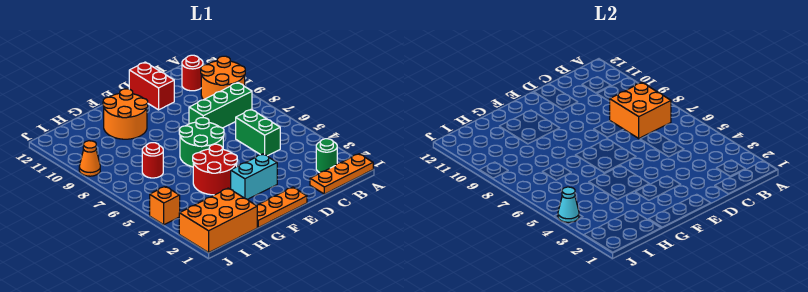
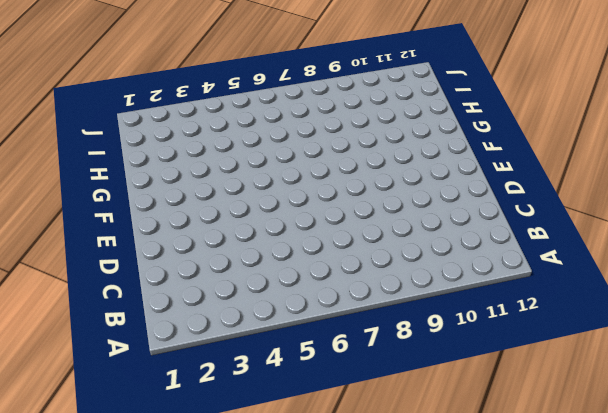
none -> orange 1x3 plate [310,154,373,194]
none -> orange 2x2 round brick [201,56,245,100]
none -> green 1x1 round brick [316,139,337,173]

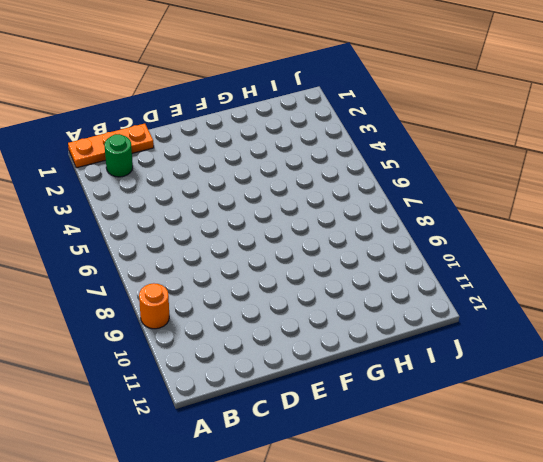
orange 1x1 round brick [139,284,169,329] -> orange 2x2 round brick [201,56,245,100]
none -> green 1x3 brick [189,83,252,128]
none -> red 1x1 round brick [182,55,203,91]
none -> green 1x2 brick [236,109,280,156]

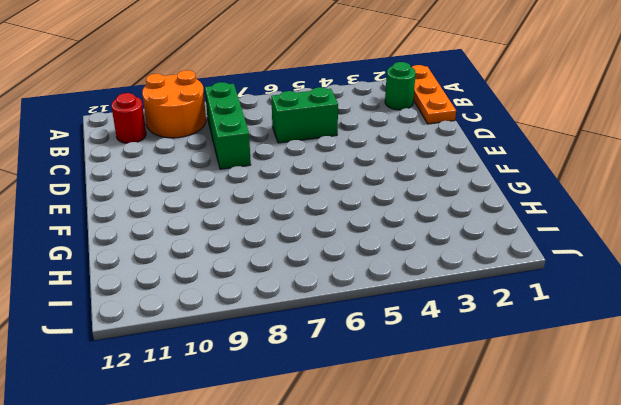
none -> red 1x2 brick [129,62,174,110]
none -> orange 1x3 plate [256,187,307,228]
none -> cyan 1x2 brick [231,154,277,199]

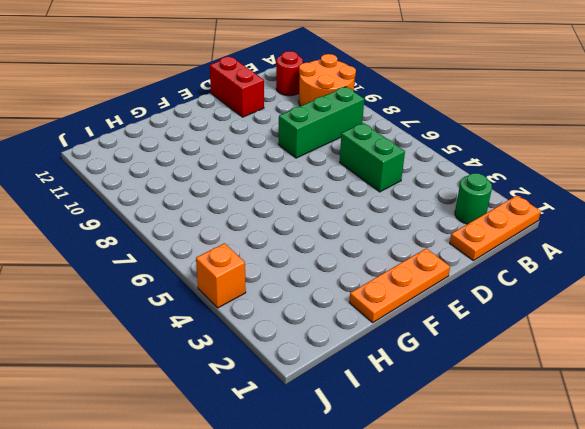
none -> cyan 1x2 brick [231,154,277,199]
none -> green 2x2 round brick [179,118,224,167]
none -> red 2x2 round brick [193,144,237,195]

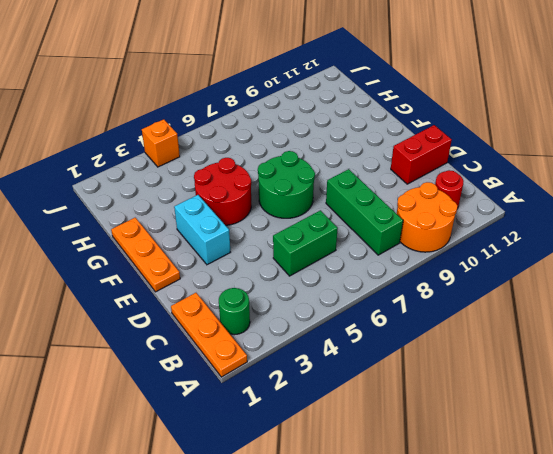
none -> orange 2x2 round brick [103,89,148,139]
none -> orange 2x3 brick [179,188,257,253]
none -> red 1x1 round brick [142,143,163,178]

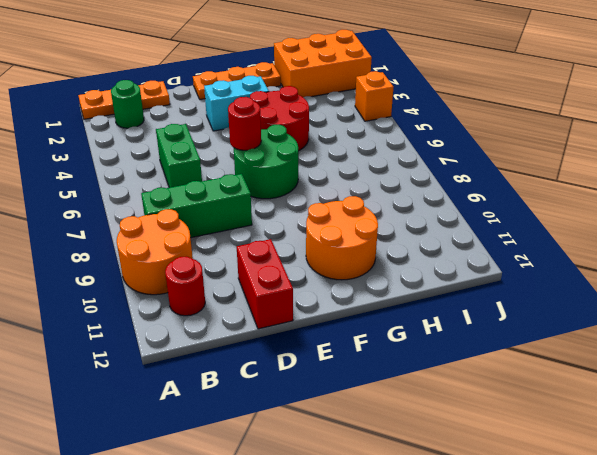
red 1x1 round brick [228,97,261,150] -> red 1x1 round brick moved to [142,143,163,178]
none -> orange 1x1 cone [79,141,100,176]
none -> orange 2x2 brick [609,83,671,138]
none -> cyan 1x1 cone [558,187,579,222]

